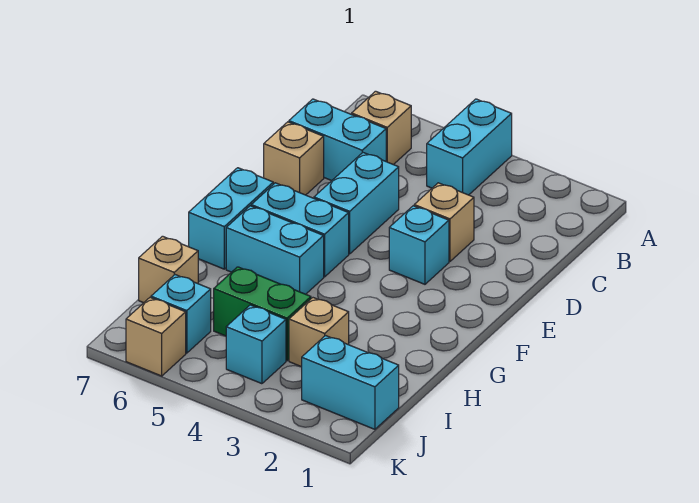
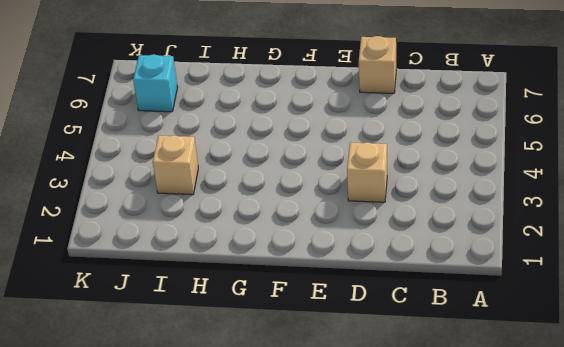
none -> cyan 1x2 brick [427,99,512,195]
none -> tan 1x1 brick [352,91,411,165]
none -> cyan 1x2 brick [289,99,386,181]

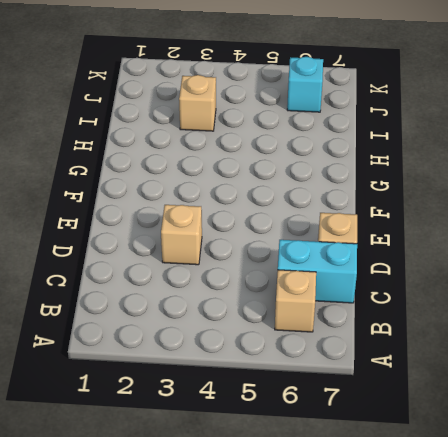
none -> cyan 1x2 brick [427,99,512,195]
none -> cyan 1x2 brick [314,153,399,254]
none -> cyan 1x1 brick [389,206,449,284]

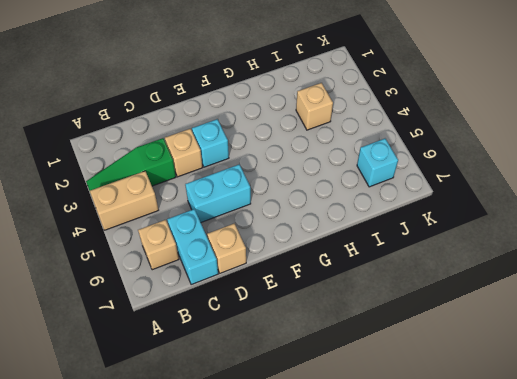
green 1x3 slope [86,138,176,191] -> none
tan 1x2 brick [90,171,159,230] -> cyan 1x2 brick [427,99,512,195]
none -> cyan 1x2 brick [251,183,349,277]
none -> cyan 1x2 brick [189,168,273,269]
none -> cyan 1x2 brick [226,206,324,294]

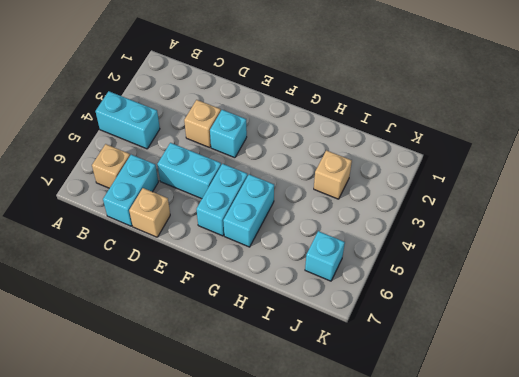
none -> cyan 1x2 brick [189,168,273,269]
none -> green 1x2 brick [214,267,311,361]
none -> tan 1x1 brick [139,236,198,303]

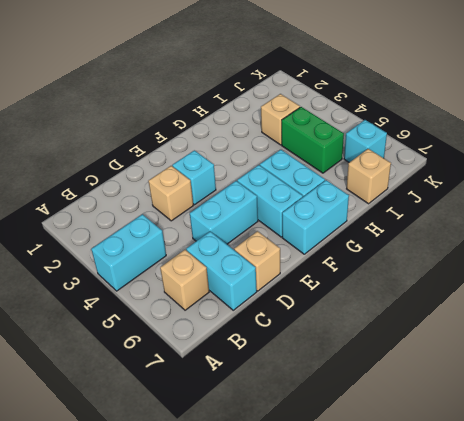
none -> cyan 1x2 brick [302,336,399,429]
none -> cyan 1x1 brick [226,305,286,384]
none -> tan 1x1 brick [126,298,186,376]

